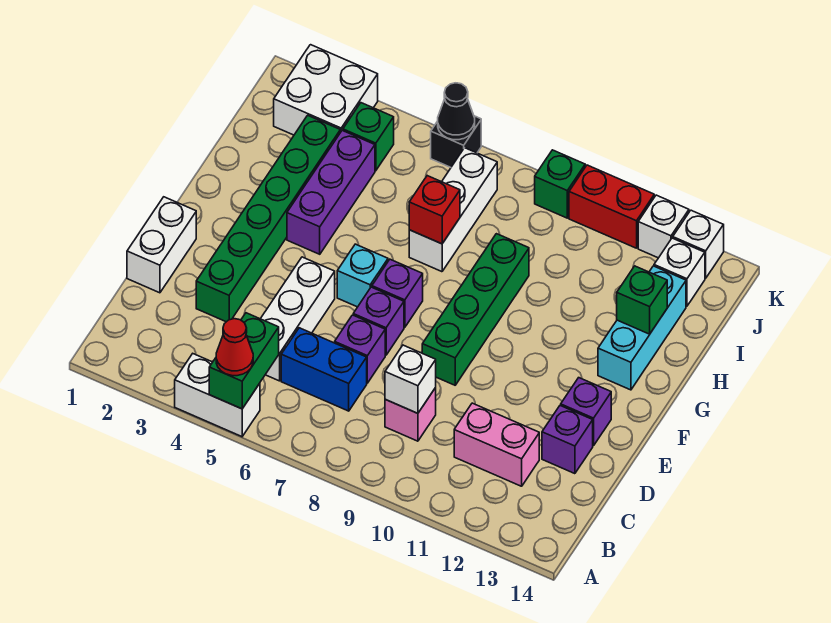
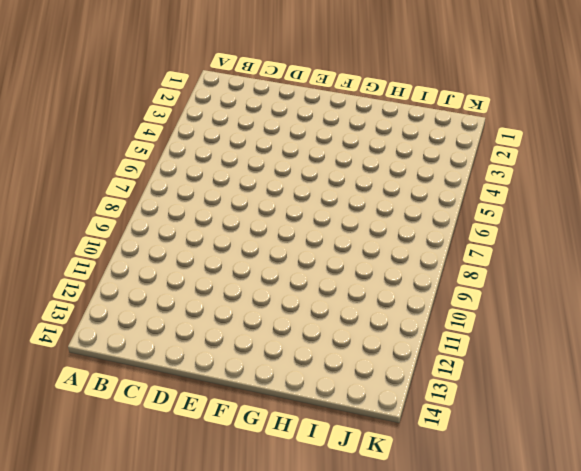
none -> white 1x2 brick [175,354,260,437]
none -> white 1x3 brick [261,257,335,381]
none -> blue 1x2 brick [281,328,367,411]
none -> pink 1x1 brick [385,388,436,441]

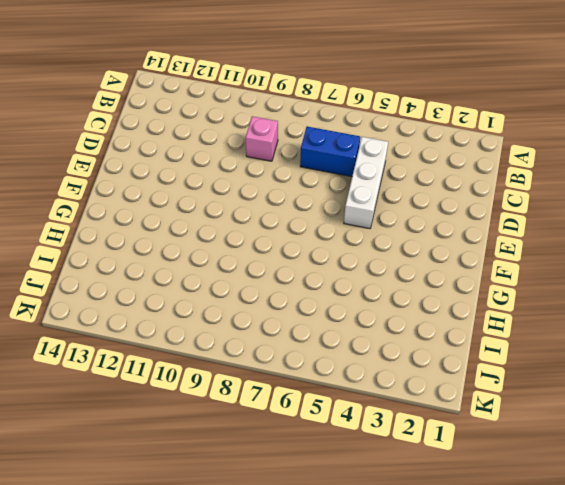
none -> white 1x2 brick [175,354,260,437]
none -> pink 1x2 brick [454,403,539,486]
none -> white 1x2 brick [127,197,196,293]
none -> green 1x6 brick [196,115,340,322]

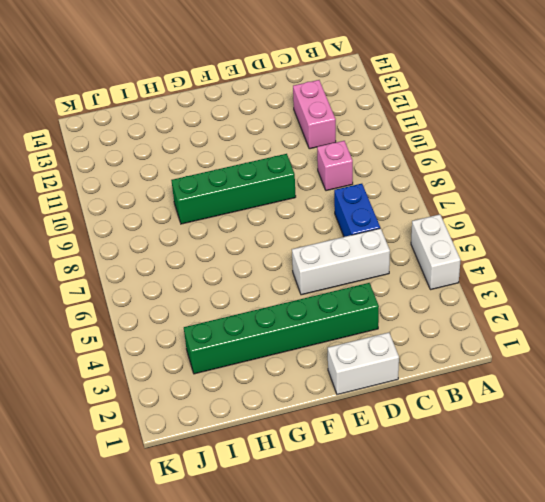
none -> purple 1x1 brick [335,315,385,383]
none -> purple 1x1 brick [542,405,593,474]
none -> purple 1x1 brick [353,287,404,355]
none -> purple 1x1 brick [561,378,611,446]

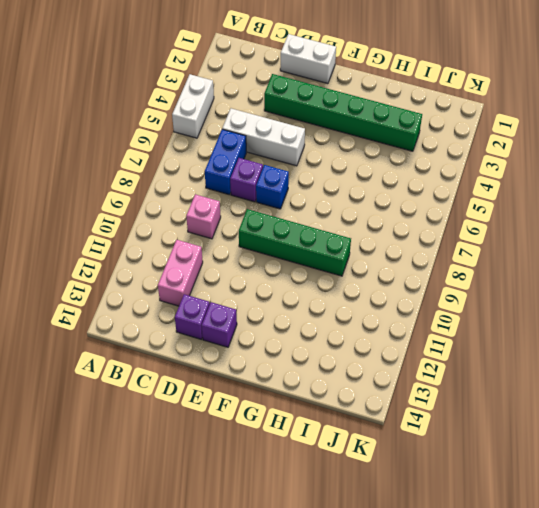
blue 1x1 brick [256,165,289,209] -> purple 1x1 brick [353,287,404,355]
none -> cyan 1x1 brick [337,244,388,307]
none -> purple 1x1 brick [372,259,423,327]
none -> purple 1x3 brick [287,130,375,254]
none -> cyan 1x3 brick [598,266,686,390]

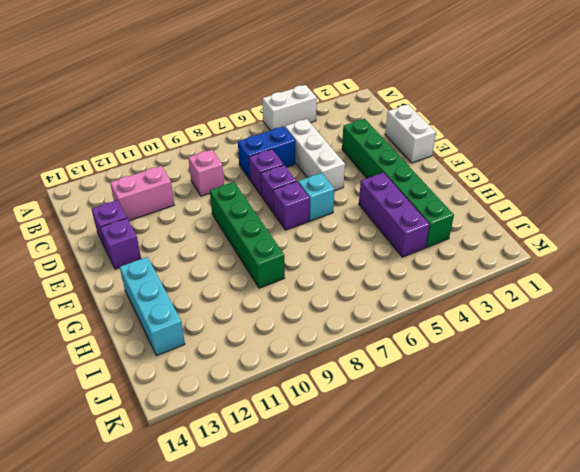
none -> white 1x3 brick [409,148,497,272]
none -> white 2x2 brick [274,45,378,135]
none -> green 1x1 brick [343,103,394,171]
none -> white 1x1 brick [654,238,705,306]

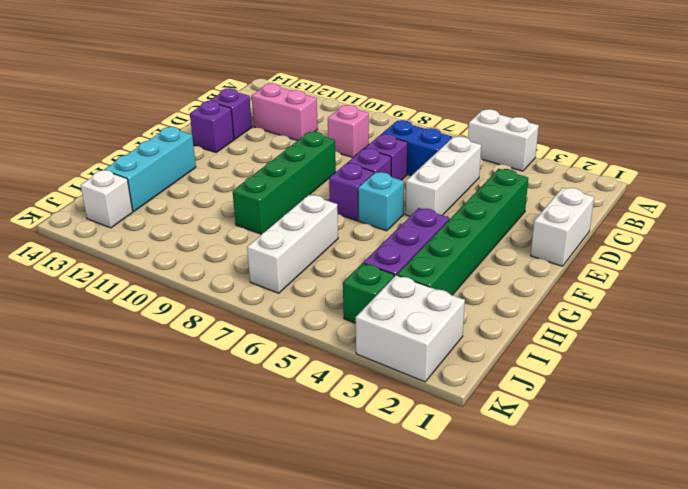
none -> black 1x1 brick [431,116,481,167]
none -> green 1x1 brick [535,150,585,218]
none -> red 1x2 brick [569,165,654,248]
none -> white 1x1 brick [638,195,689,258]

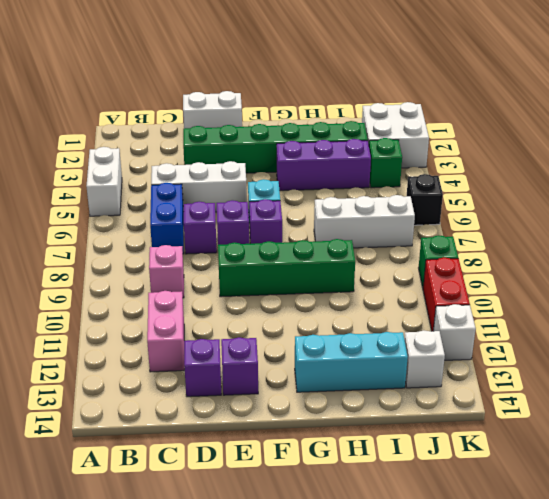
none -> white 1x1 brick [673,210,724,278]
none -> green 1x2 brick [209,313,279,409]
none -> white 1x1 brick [385,345,436,413]
none -> red 1x1 brick [409,176,460,244]

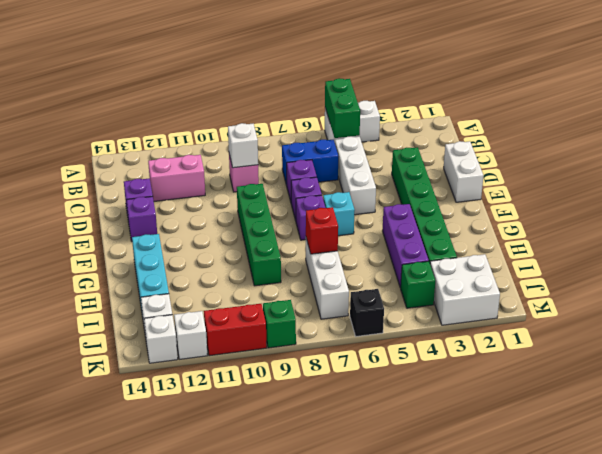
none -> green 1x1 brick [617,266,667,334]
none -> black 1x1 cone [438,83,475,140]
none -> red 1x1 cone [216,319,253,376]

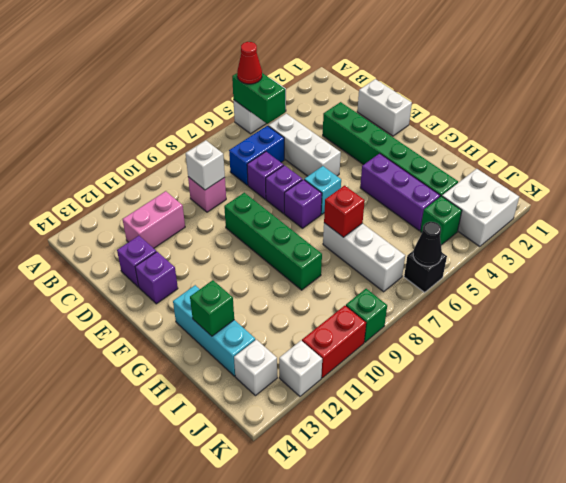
none -> white 1x1 brick [673,210,724,278]

